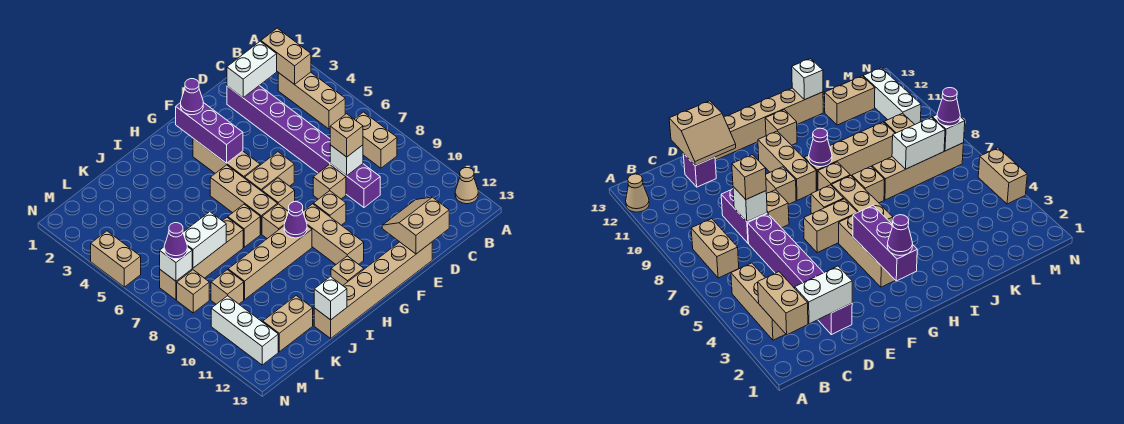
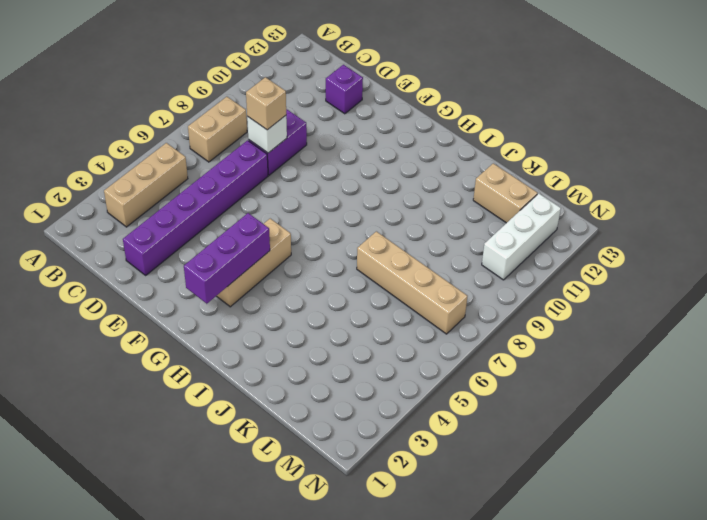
none -> tan 1x1 cone [455,168,478,204]
none -> tan 1x1 brick [313,164,346,199]
none -> tan 1x6 brick [314,242,432,338]
none -> tan 1x2 brick [245,152,294,191]

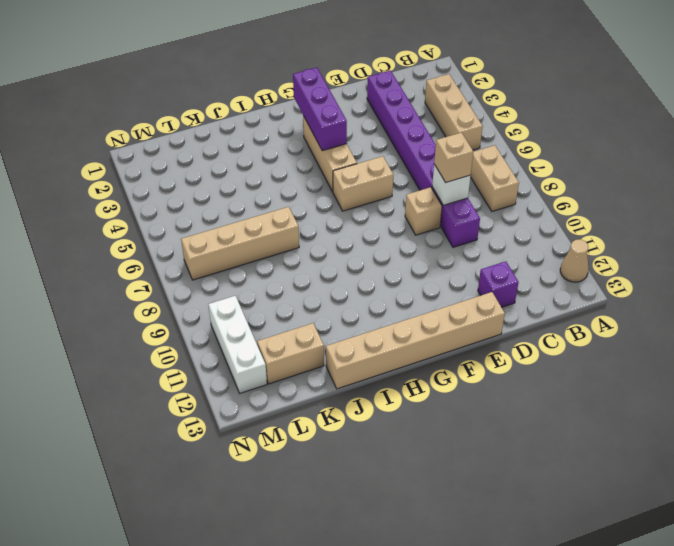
none -> tan 1x1 brick [313,191,346,225]
none -> tan 1x1 brick [262,178,295,212]
none -> tan 1x3 brick [303,204,364,264]
none -> tan 1x3 brick [210,165,278,234]

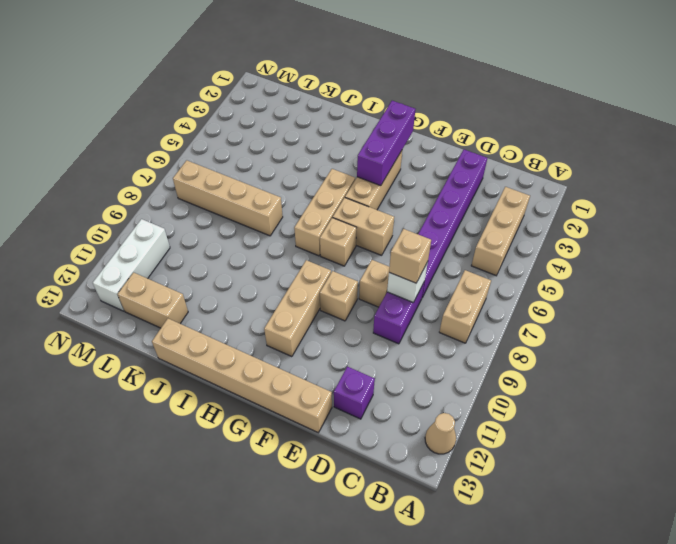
none -> tan 1x1 brick [262,204,288,239]
none -> tan 1x4 brick [228,226,312,300]
none -> tan 1x1 brick [331,256,364,285]
none -> tan 1x1 brick [228,204,260,247]

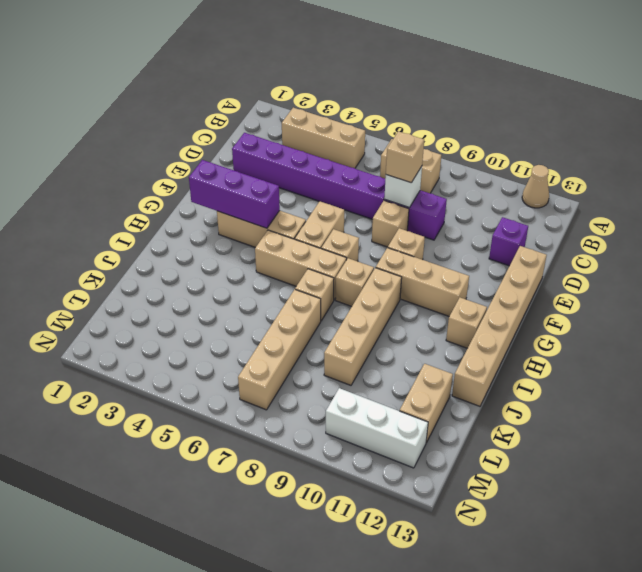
none -> tan 1x1 brick [211,270,244,304]
none -> tan 1x1 brick [177,270,209,313]
none -> tan 1x2 brick [91,231,141,287]
none -> tan 1x2 brick [261,28,311,84]

